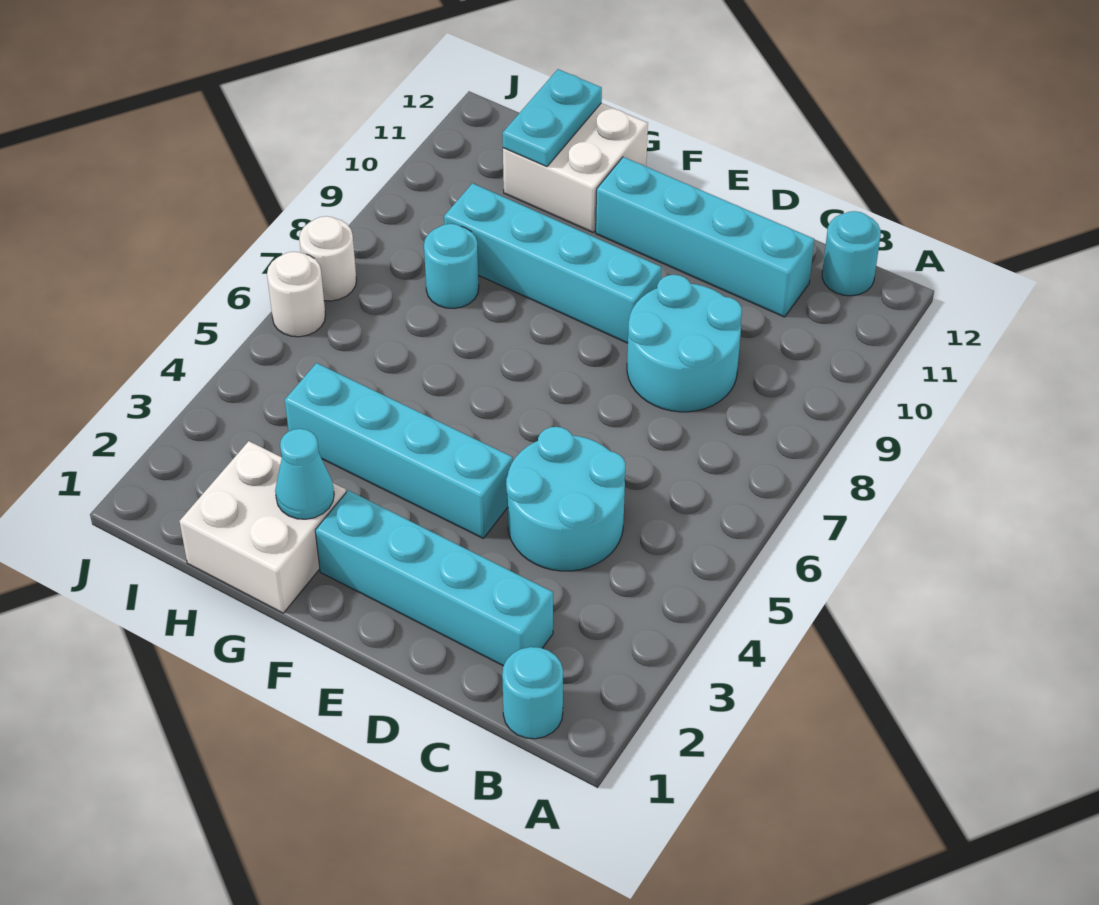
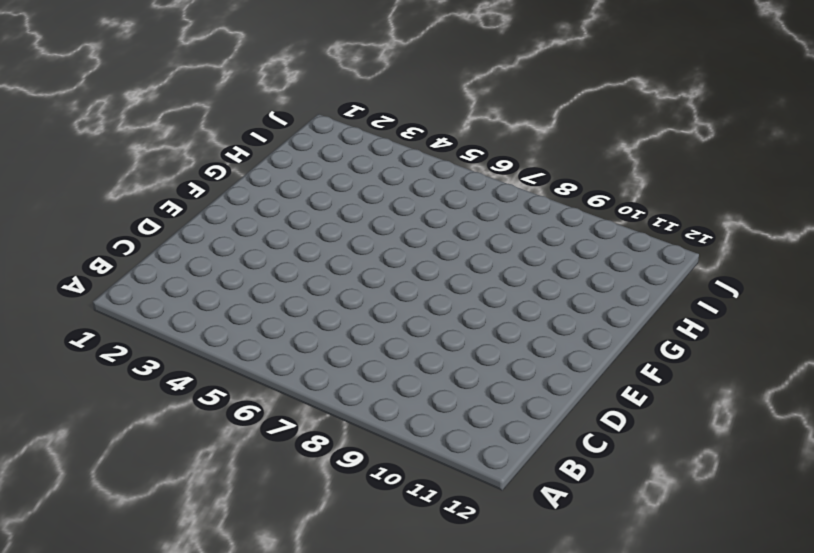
none -> cyan 1x1 round brick [502,647,563,739]
none -> cyan 1x1 round brick [822,211,881,296]
none -> cyan 1x4 brick [315,490,553,666]

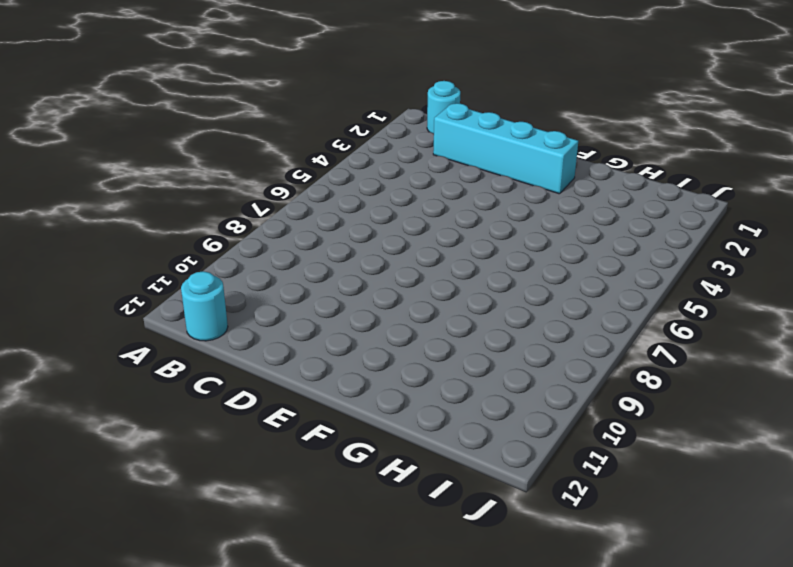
none -> cyan 2x2 round brick [506,427,626,571]
none -> cyan 2x2 round brick [627,275,742,412]
none -> cyan 1x4 brick [596,157,814,317]

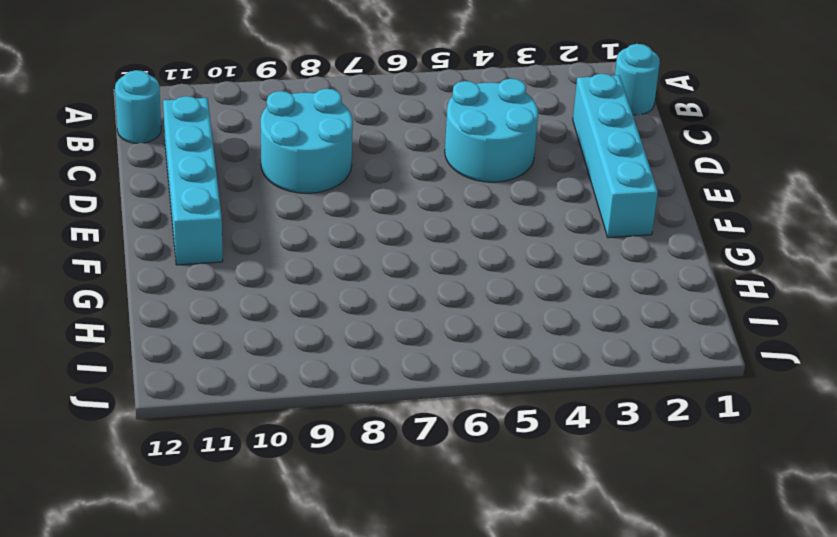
none -> cyan 1x4 brick [285,363,513,538]
none -> cyan 1x4 brick [444,183,661,343]
none -> white 2x2 brick [179,441,346,613]

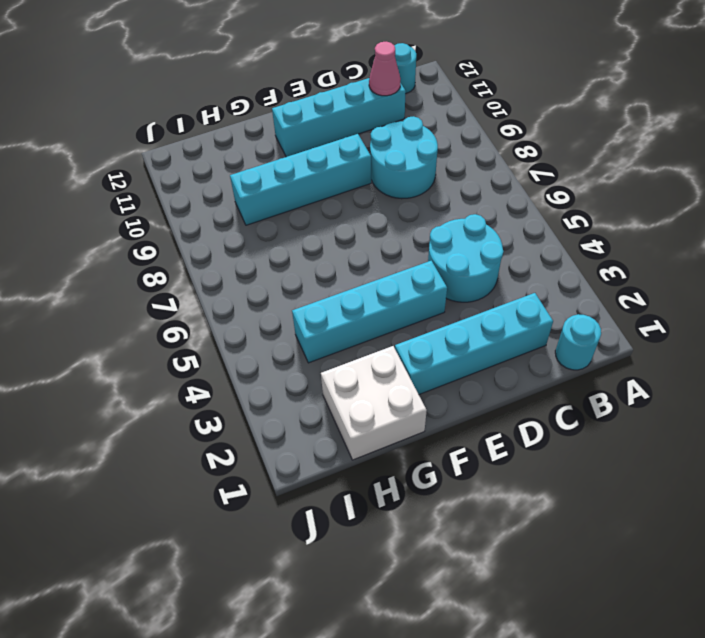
pink 1x1 cone [369,42,401,96] -> none
none -> white 2x2 brick [503,103,648,232]
none -> cyan 1x1 round brick [424,224,479,308]
none -> white 1x1 round brick [267,252,325,337]

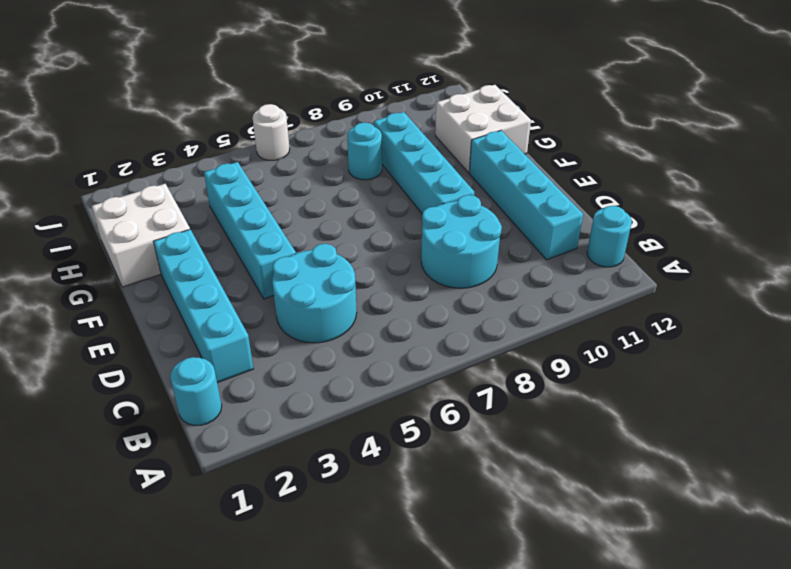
none -> white 1x1 round brick [299,216,357,301]
none -> cyan 1x1 cone [275,429,334,519]
none -> cyan 1x2 plate [503,69,602,167]

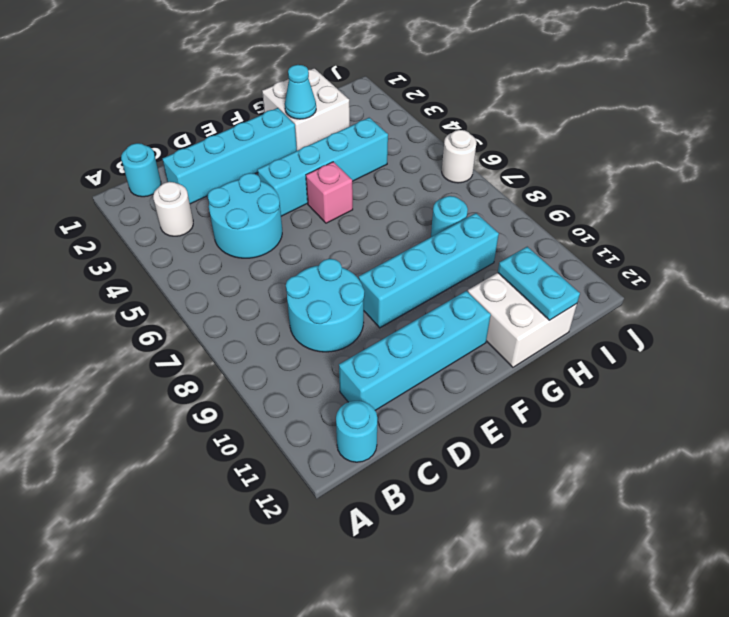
white 1x1 round brick [153,182,193,236] -> white 1x1 round brick moved to [299,216,357,301]
pink 1x1 brick [306,162,353,223] -> none

